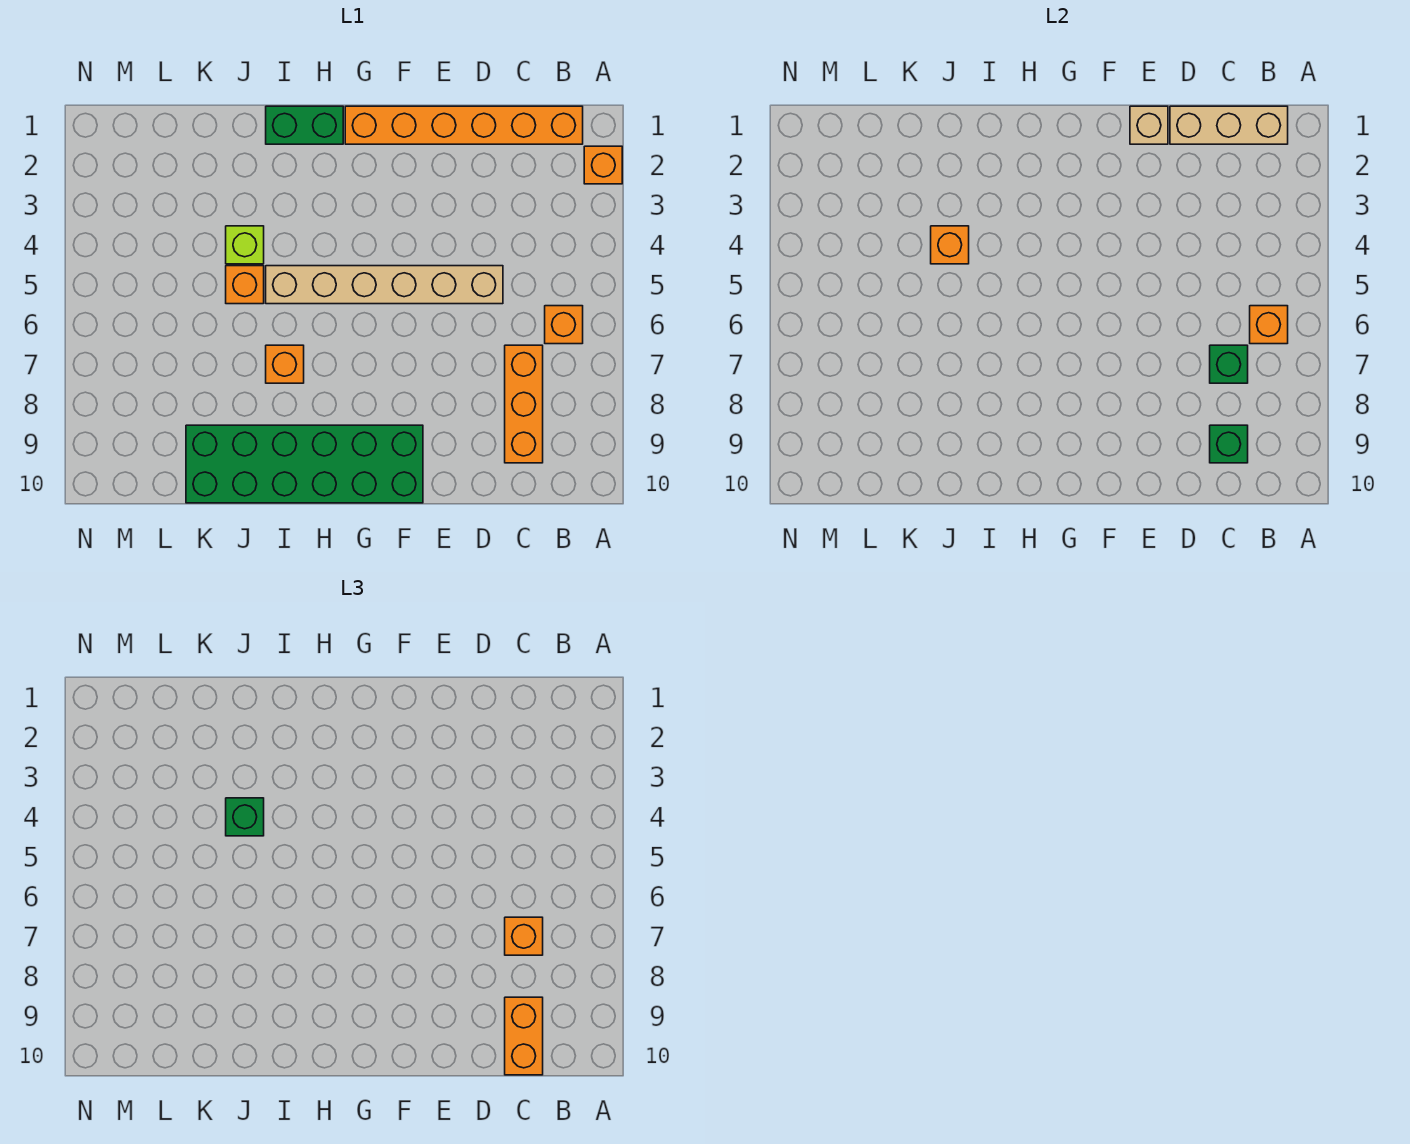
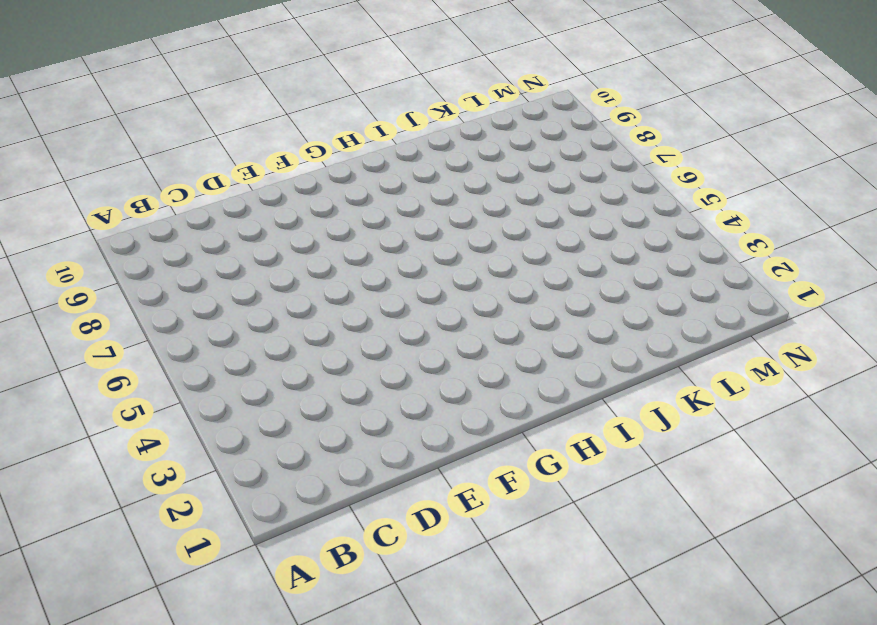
none -> orange 1x1 brick [584,146,622,184]
none -> orange 1x6 brick [345,106,583,144]
none -> orange 1x1 brick [545,306,583,344]

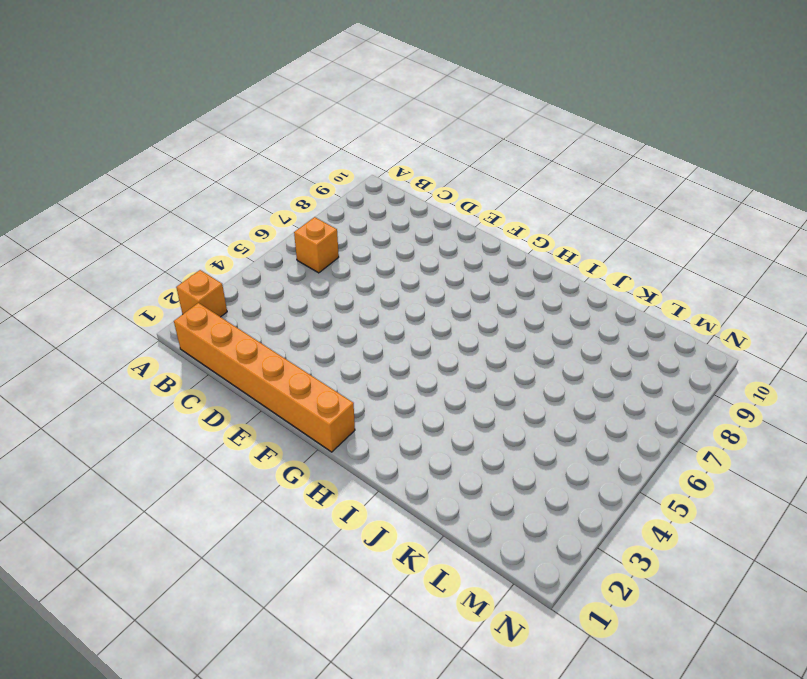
none -> orange 1x3 brick [505,345,543,463]
none -> tan 1x6 brick [266,266,503,304]
none -> green 2x6 brick [186,425,423,503]

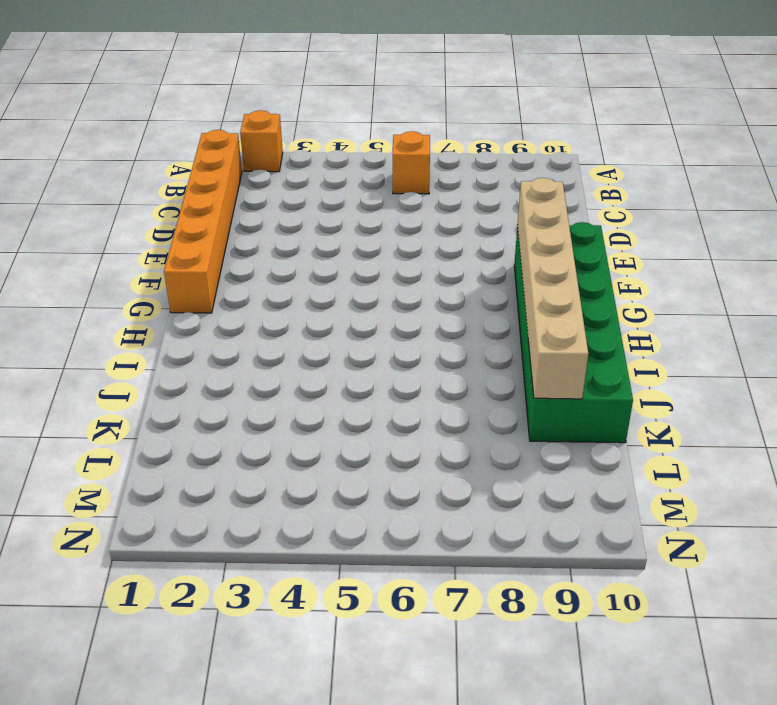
tan 1x6 brick [517,178,588,399] -> tan 1x6 brick moved to [266,266,503,304]
none -> orange 1x3 brick [505,345,543,463]
none -> green 1x2 brick [266,106,343,144]
none -> orange 1x1 brick [266,345,304,383]

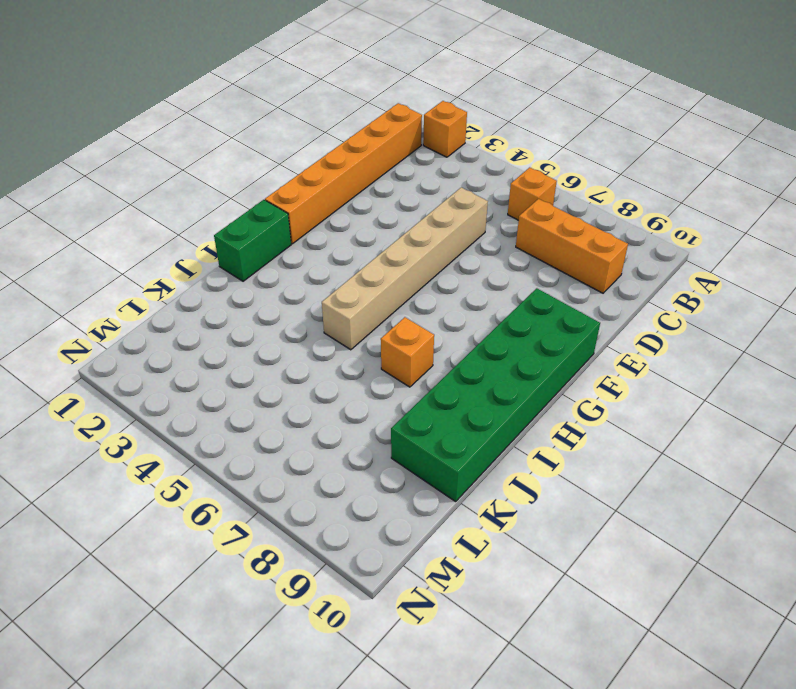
none -> lime 1x1 brick [226,226,264,264]
none -> orange 1x1 brick [226,266,264,304]
none -> tan 1x3 brick [1170,106,1288,144]

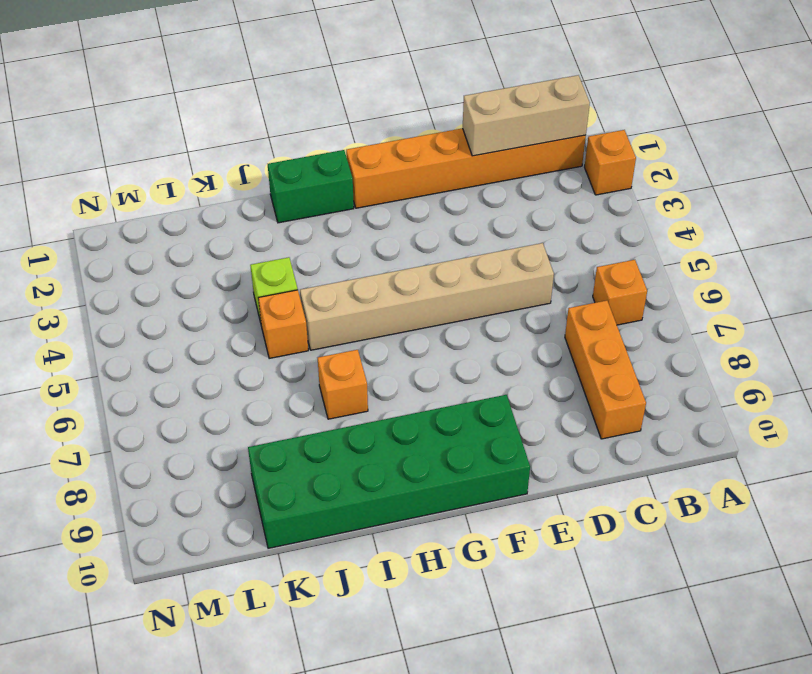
none -> orange 1x1 brick [1250,306,1288,344]
none -> green 1x1 brick [1210,345,1248,383]
none -> green 1x1 brick [1210,425,1248,463]

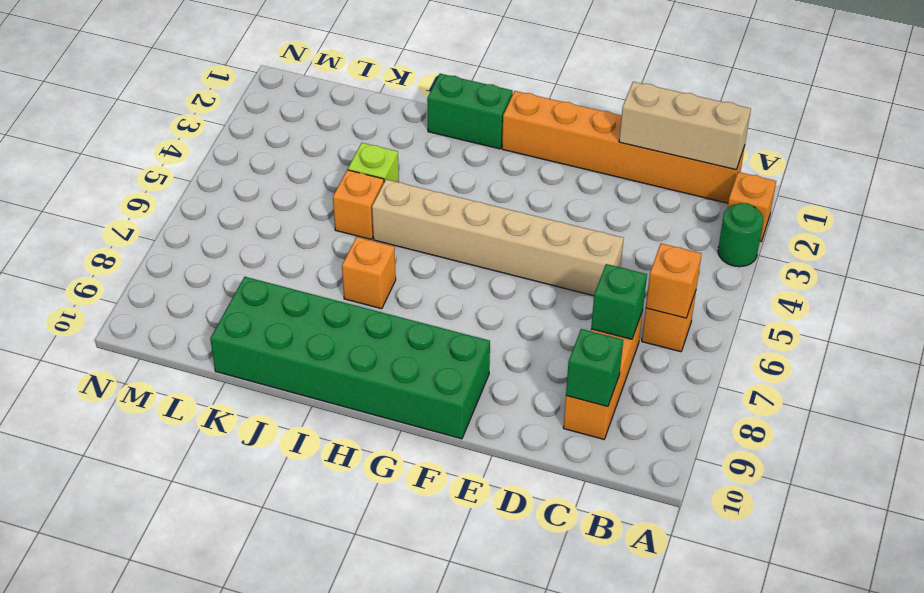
green 1x1 round brick [718,203,763,267] -> none
none -> tan 1x1 brick [1130,106,1168,144]
none -> orange 1x1 brick [931,226,969,264]
none -> orange 1x1 brick [505,917,543,955]

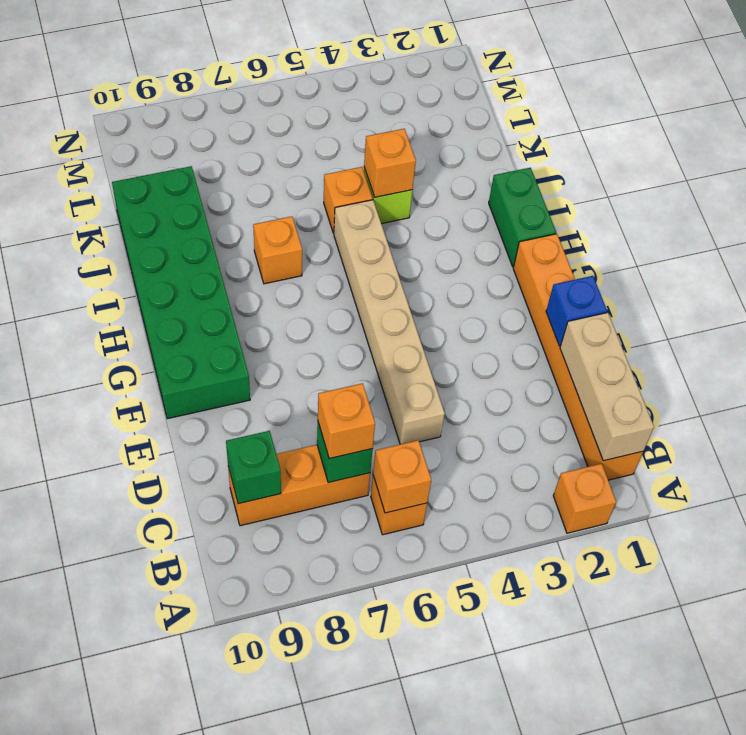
blue 1x1 brick [546,276,607,346] -> tan 1x1 brick [1130,106,1168,144]
none -> orange 1x2 brick [505,997,543,1075]
none -> green 1x1 brick [226,798,264,836]

